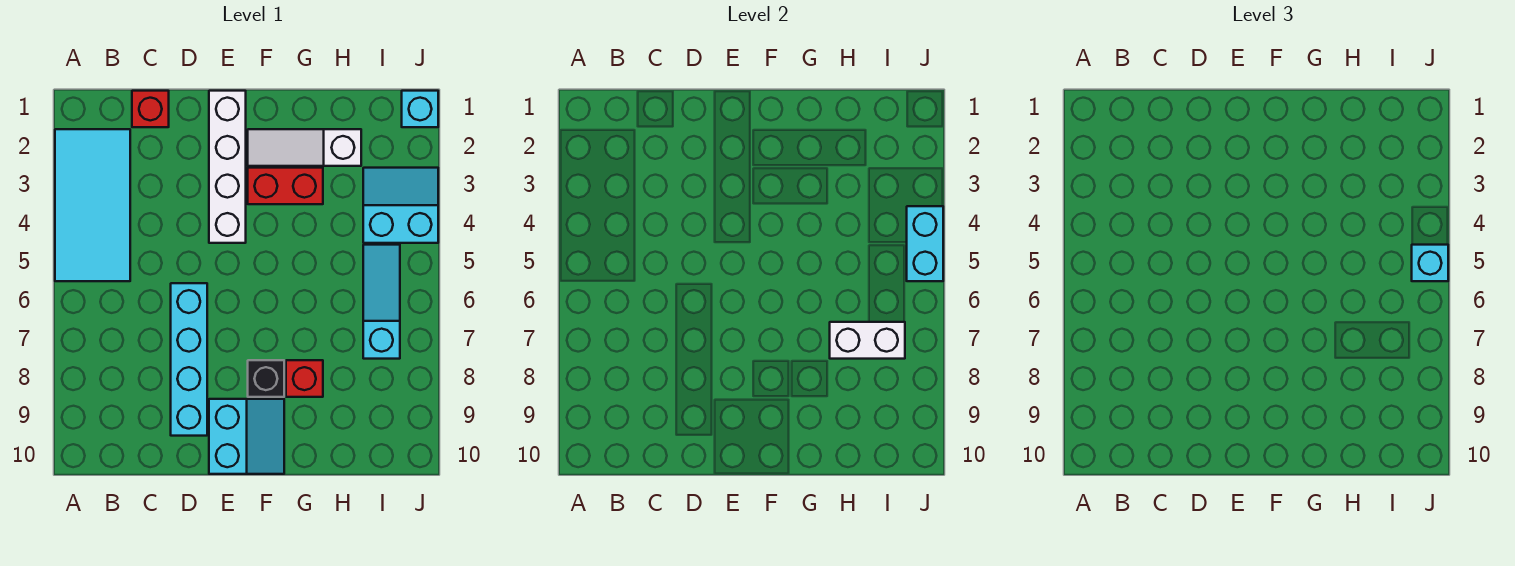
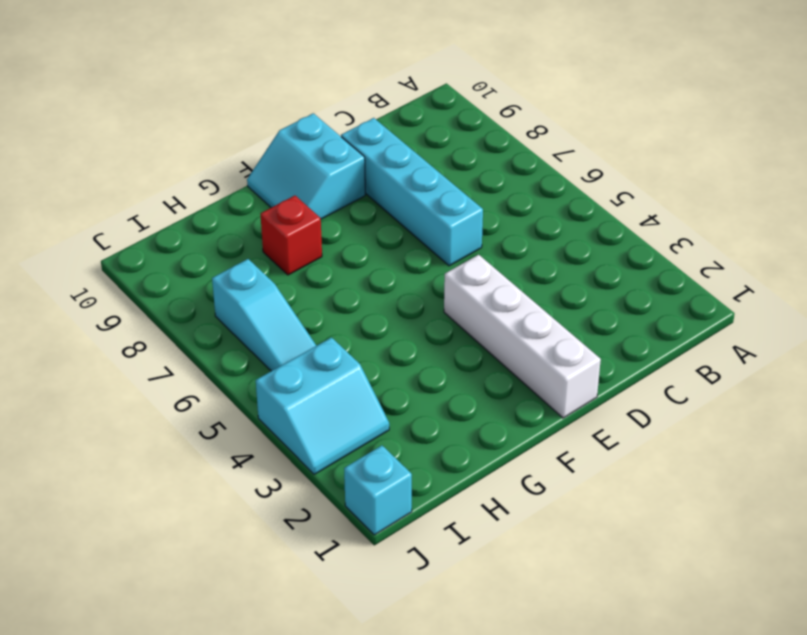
none -> cyan 2x4 tile [55,129,130,281]
none -> red 1x1 brick [132,91,169,127]
none -> white 1x3 slope [248,129,361,166]

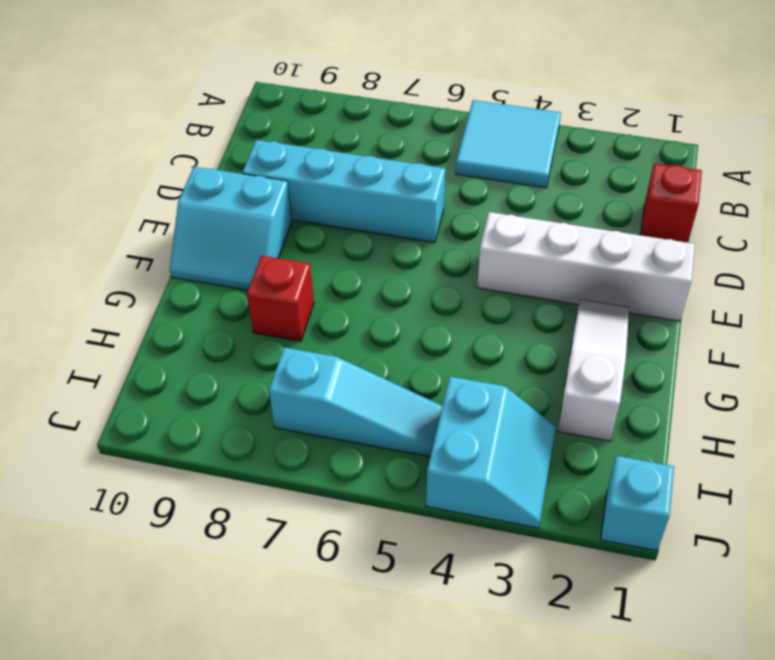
cyan 2x2 tile [456,100,561,188] -> cyan 2x4 tile [55,129,130,281]
none -> red 1x2 brick [248,168,323,204]
none -> black 1x1 brick [248,360,284,397]
none -> white 1x2 brick [830,322,905,359]

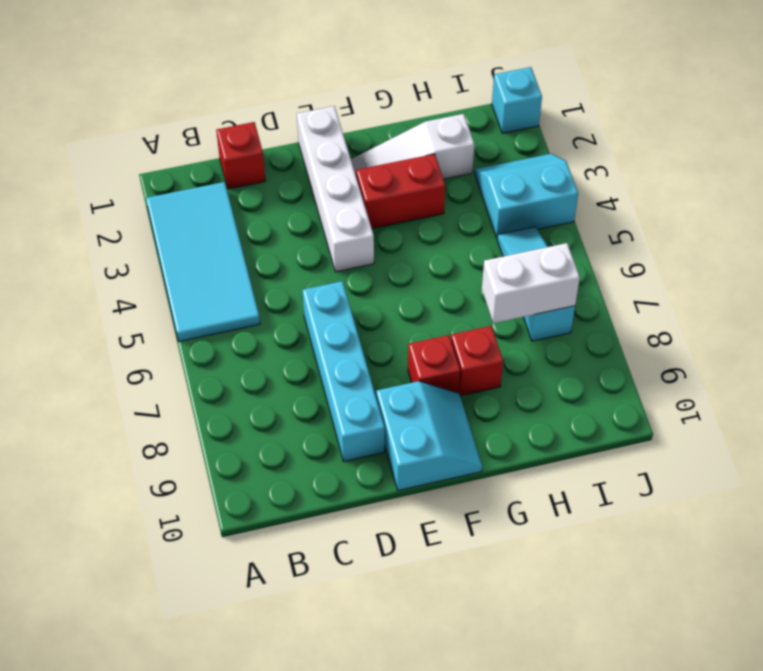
red 1x1 brick [408,335,460,393] -> black 1x1 brick [248,360,284,397]
none -> cyan 1x2 brick [907,206,943,281]
none -> cyan 1x1 brick [1412,245,1448,281]

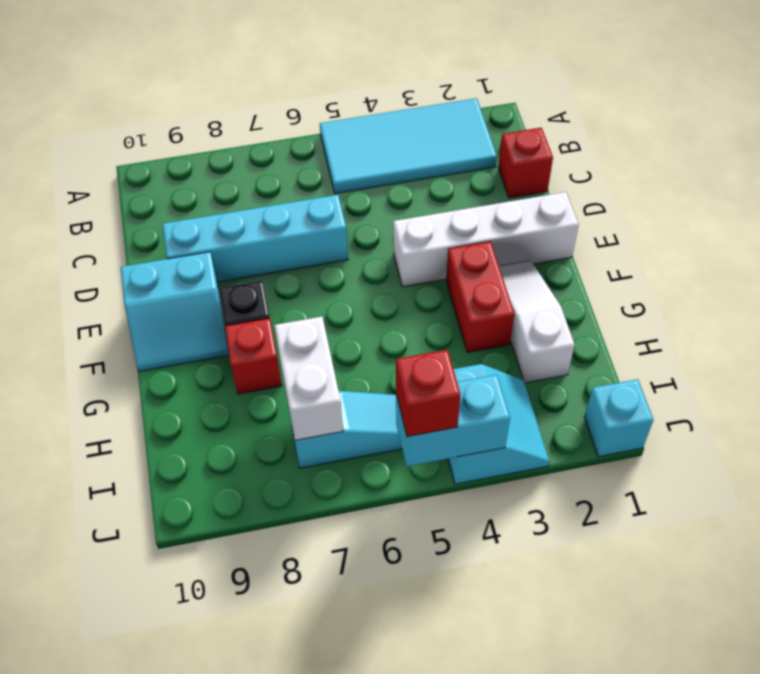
red 1x1 brick [396,350,460,437] -> cyan 1x1 brick [1412,245,1448,281]

